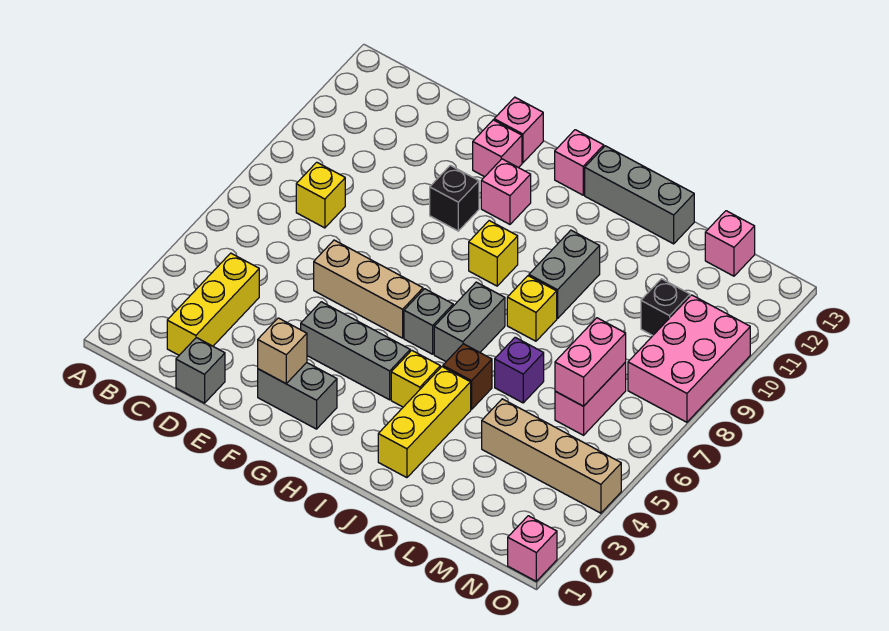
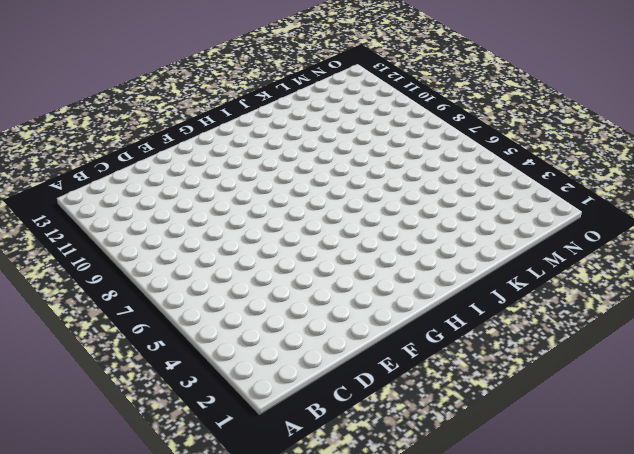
none -> yellow 1x3 brick [167,253,259,355]
none -> yellow 1x1 brick [296,162,345,228]
none -> grey 1x1 brick [176,338,225,403]

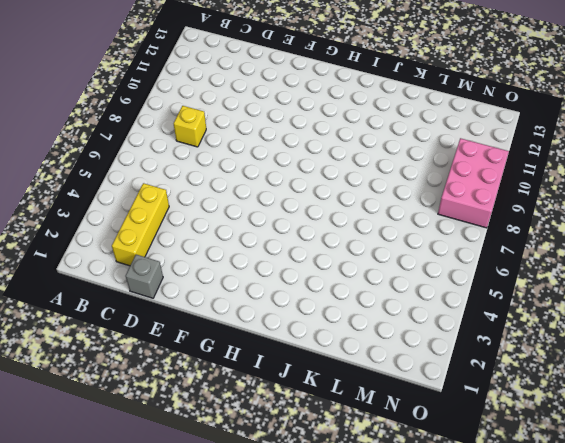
none -> tan 1x3 brick [314,240,423,338]
none -> grey 1x2 brick [258,363,337,429]
none -> grey 1x3 brick [301,302,410,400]

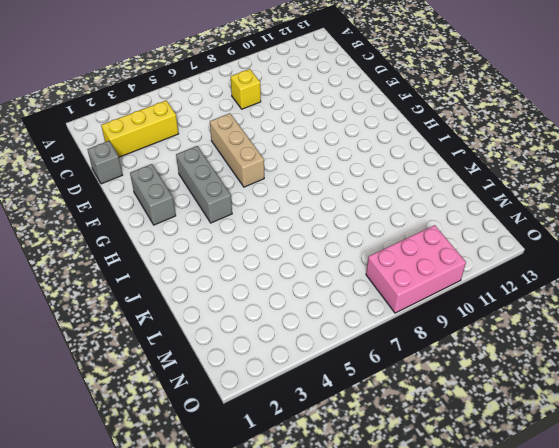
none -> black 1x1 brick [430,165,479,231]
none -> pink 1x1 brick [473,120,522,177]
none -> pink 1x1 brick [494,97,543,163]

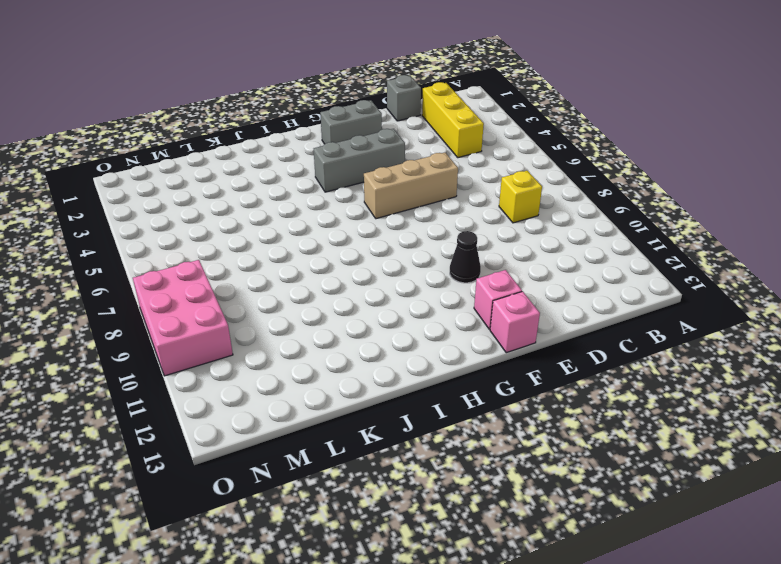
black 1x1 cone [450,231,481,283] -> black 1x1 brick [430,165,479,231]
none -> pink 1x1 brick [481,159,531,224]
none -> grey 1x1 brick [404,289,453,354]
none -> yellow 1x1 brick [469,221,518,286]

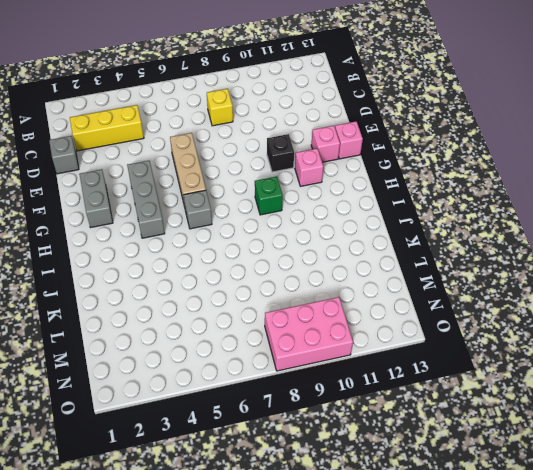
green 1x1 brick [255,177,283,215] -> yellow 1x1 brick [469,221,518,286]
none -> pink 1x1 brick [555,130,604,195]
none -> yellow 1x1 brick [391,350,440,407]
none -> grey 1x2 brick [434,282,505,361]

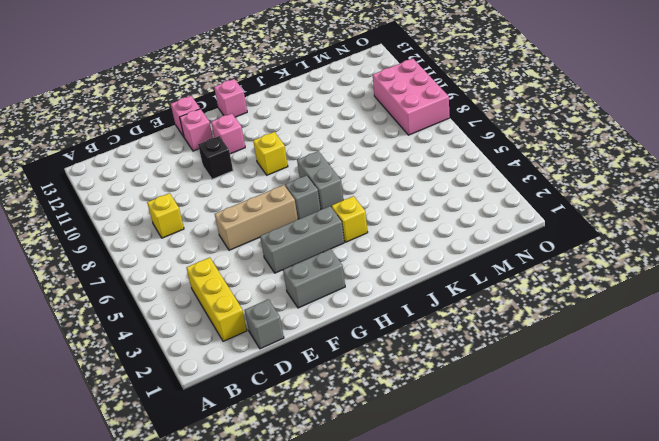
none -> grey 1x3 brick [585,146,694,244]
none -> yellow 1x3 brick [378,367,471,478]
none -> brown 1x1 brick [443,344,492,409]

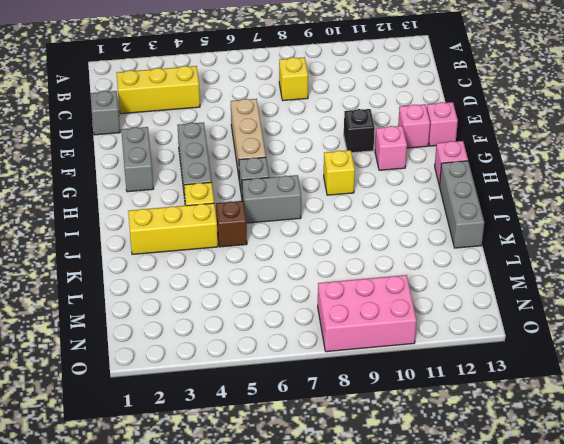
none -> yellow 1x1 brick [507,276,557,341]
none -> grey 1x2 brick [529,230,600,319]
none -> purple 1x1 brick [495,337,544,403]

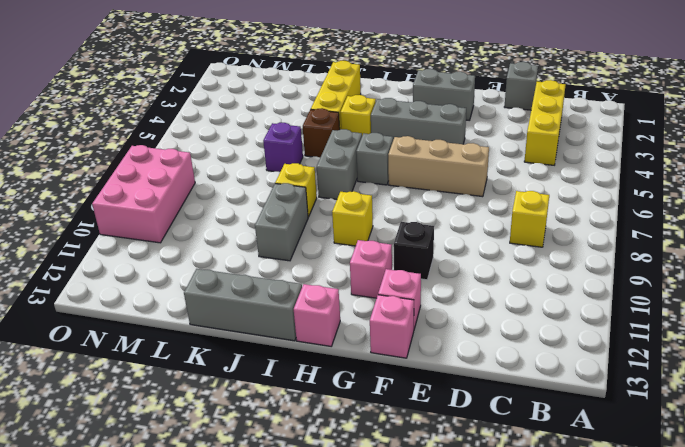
none -> tan 1x4 brick [482,399,621,513]
none -> pink 1x2 brick [555,363,626,435]
none -> black 1x1 brick [641,279,690,335]

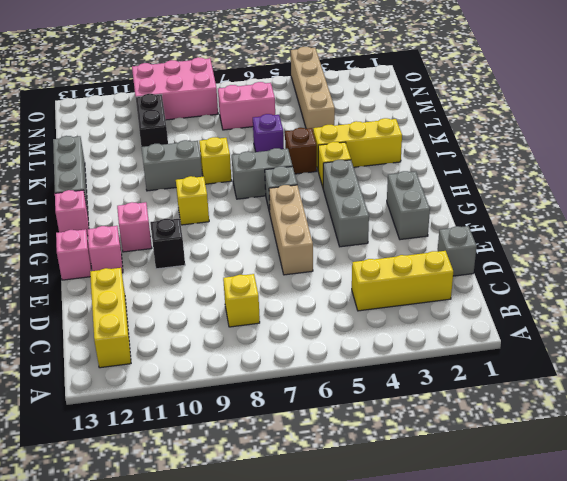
yellow 1x3 brick [90,268,131,368] -> none
black 1x2 brick [136,94,168,147] -> black 1x1 brick [641,279,690,335]
none -> pink 1x1 brick [705,211,755,276]
none -> pink 1x1 brick [508,516,557,581]
none -> tan 1x1 brick [258,318,307,384]

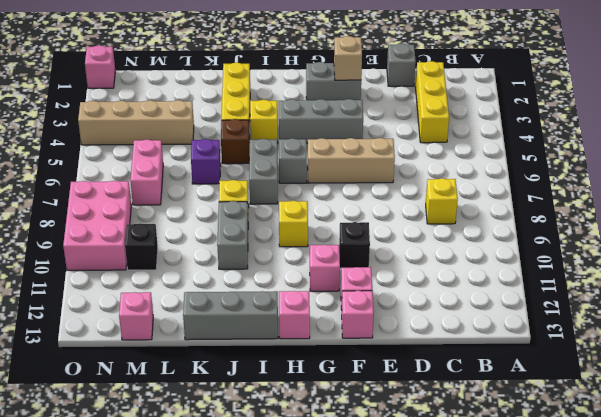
none -> pink 1x2 brick [555,318,626,406]

